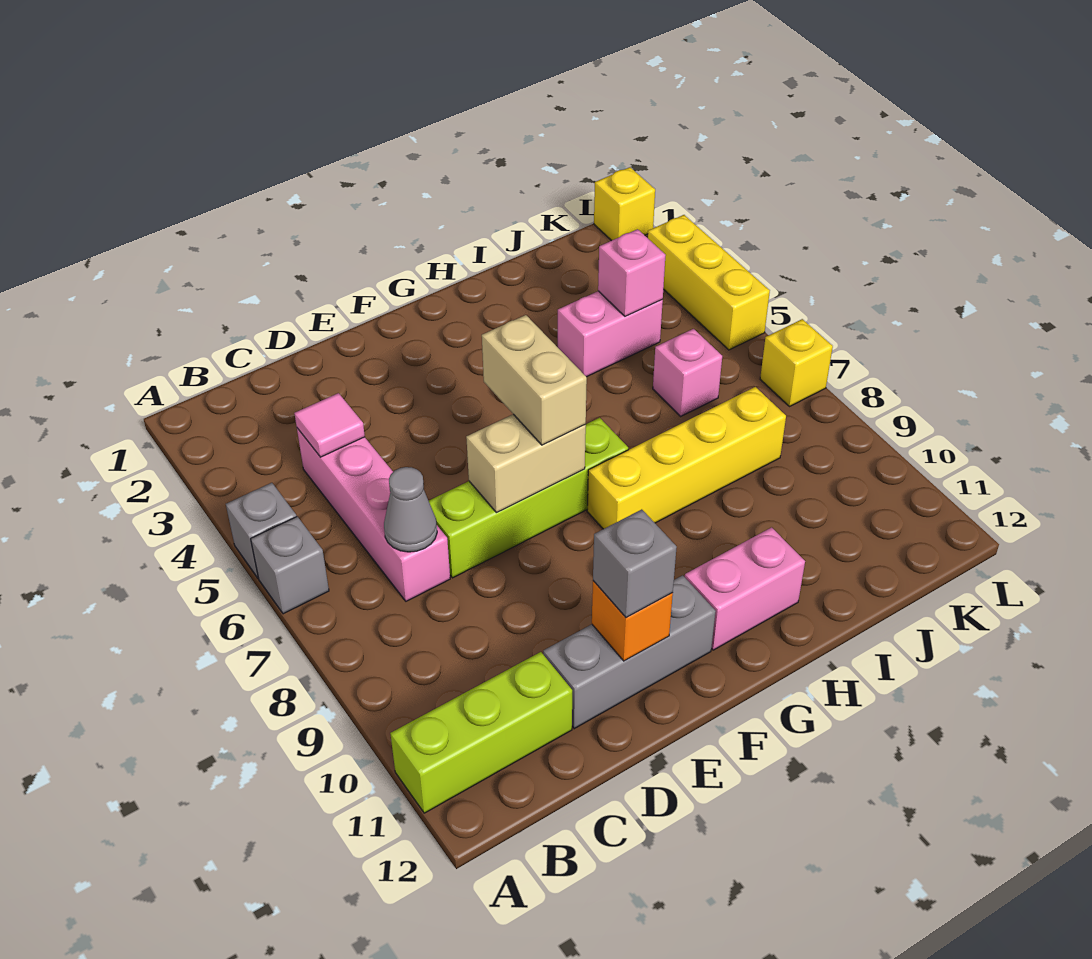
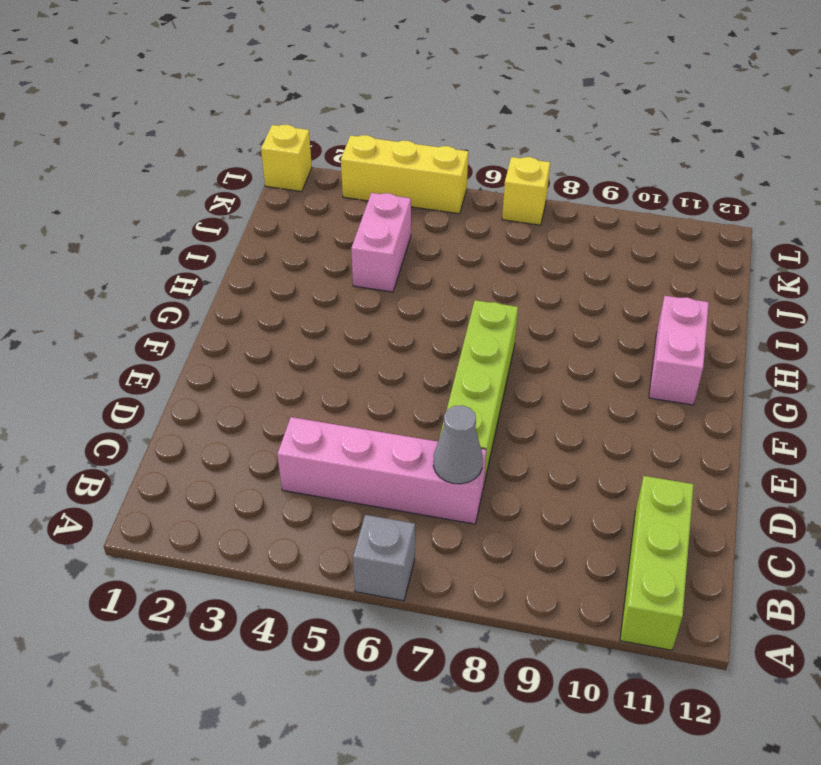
none -> grey 1x1 brick [226,483,297,578]
none -> grey 1x3 brick [543,575,716,729]
none -> yellow 1x4 brick [587,387,786,529]

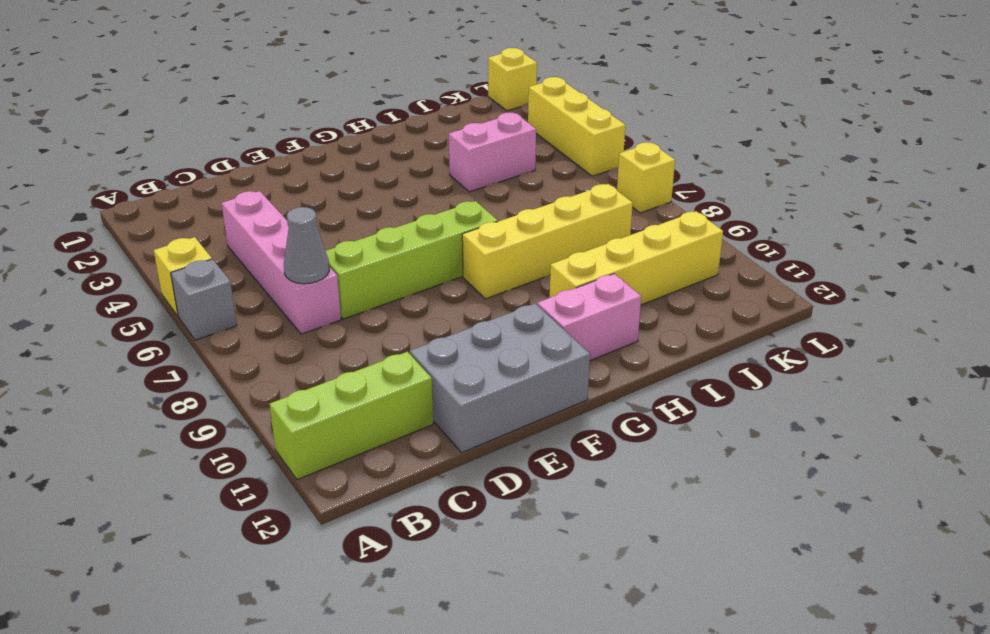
yellow 1x1 brick [154,237,212,316] -> grey 1x1 brick [226,483,297,578]
grey 2x3 brick [410,303,590,453] -> grey 1x3 brick [543,575,716,729]
yellow 1x4 brick [550,211,723,305] -> none
none -> pink 1x1 brick [653,329,722,416]
none -> pink 1x1 tile [294,393,365,457]
none -> tan 1x2 brick [466,414,586,513]

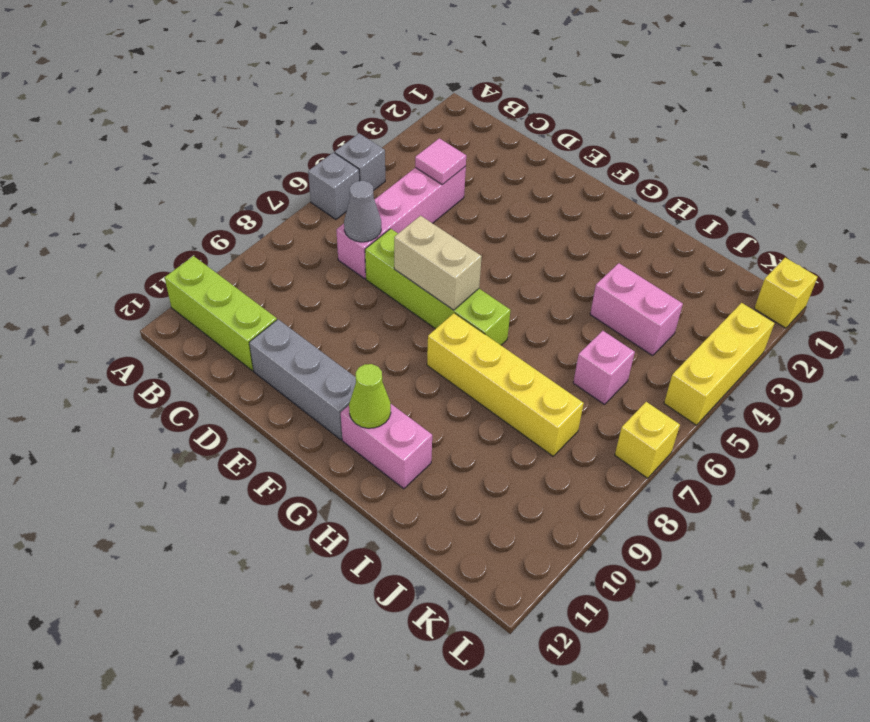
lime 1x1 cone [349,364,391,428] -> none
none -> orange 1x1 brick [592,581,673,661]
none -> pink 1x1 brick [598,229,666,316]
none -> grey 1x1 brick [593,509,677,618]

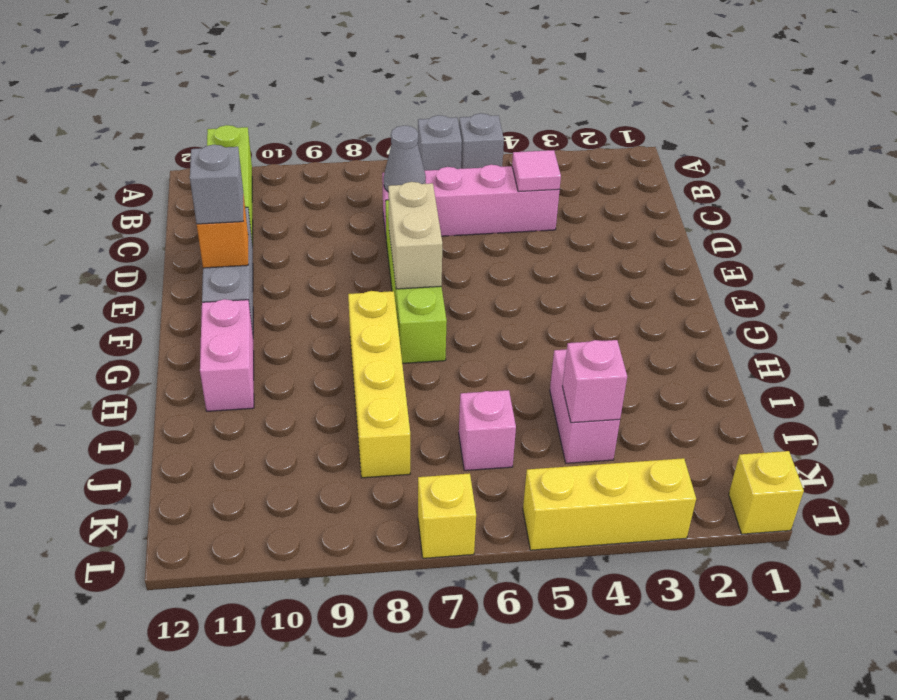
none -> tan 1x2 brick [482,315,587,445]

